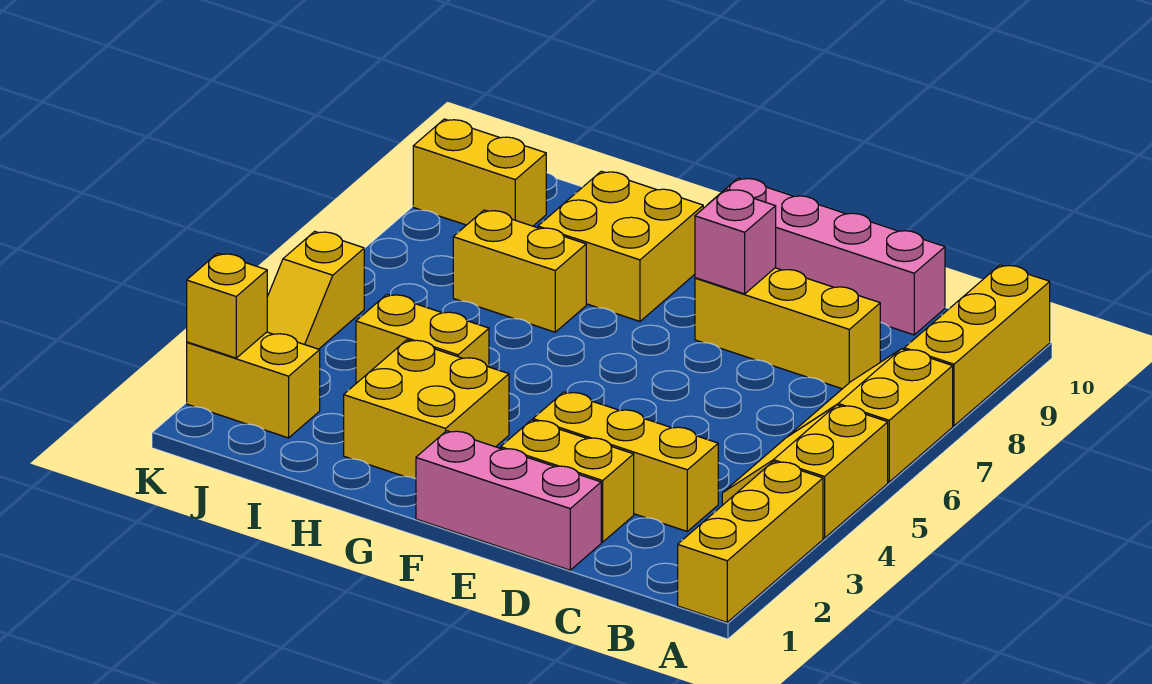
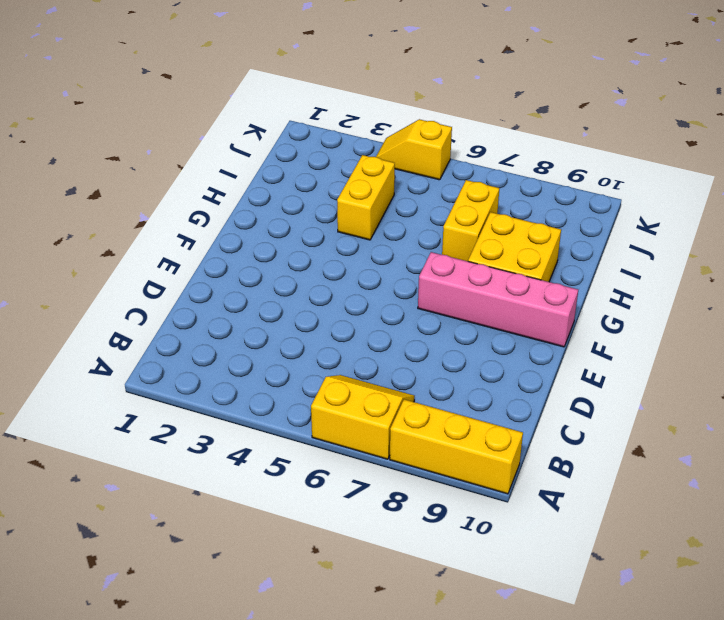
pink 1x4 brick [418,252,578,347] -> pink 1x4 brick turned to [711,178,945,335]
none -> yellow 1x3 brick [678,462,823,622]
none -> yellow 2x2 slope [722,405,888,538]
none -> yellow 1x3 brick [533,392,718,531]

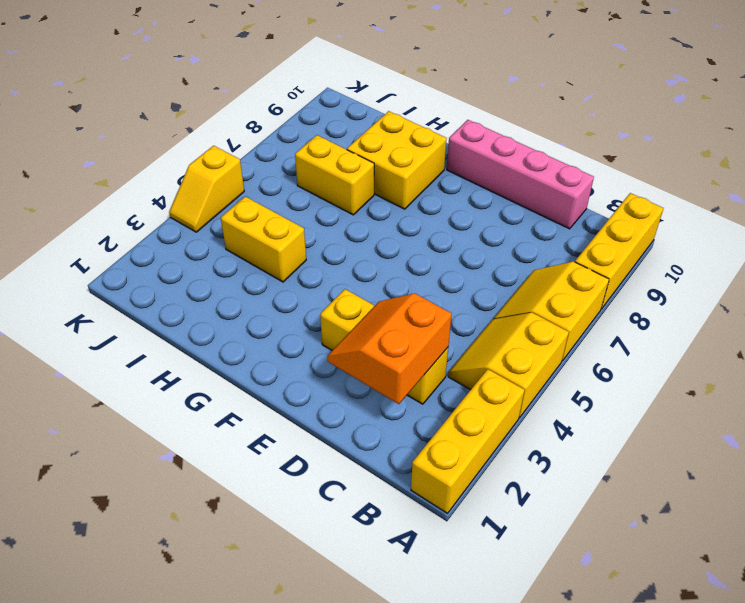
orange 2x2 slope [328,293,452,404] -> none
none -> yellow 1x3 brick [695,268,880,389]
none -> pink 1x3 brick [416,431,601,570]
none -> yellow 1x2 brick [501,420,634,542]

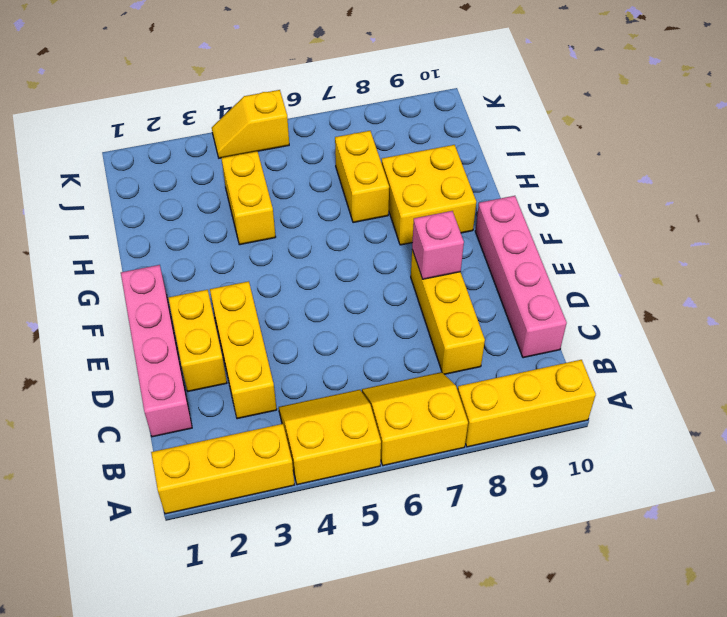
pink 1x4 brick [121,265,192,437] -> pink 1x3 brick [416,431,601,570]
none -> yellow 2x2 brick [344,340,509,479]
none -> yellow 1x2 brick [187,332,320,438]
none -> yellow 1x2 brick [413,119,546,226]

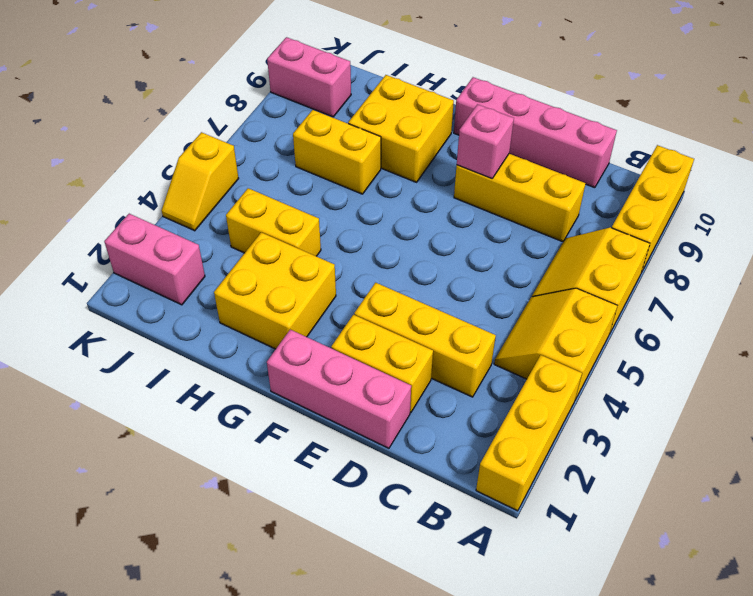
pink 1x2 brick [104,214,205,305] -> yellow 1x2 brick [187,332,320,438]
pink 1x2 brick [267,37,351,117] -> yellow 1x2 brick [413,119,546,226]
none -> yellow 1x1 brick [187,253,267,358]

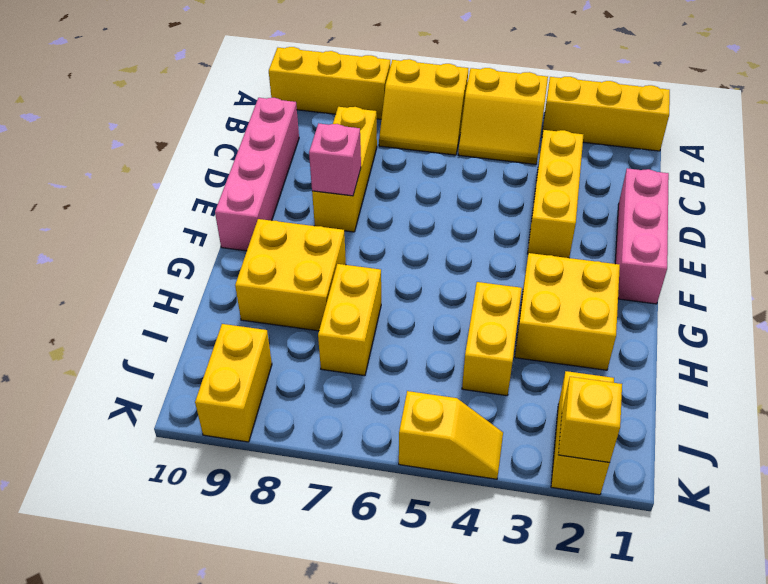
none -> yellow 1x2 brick [501,420,634,542]

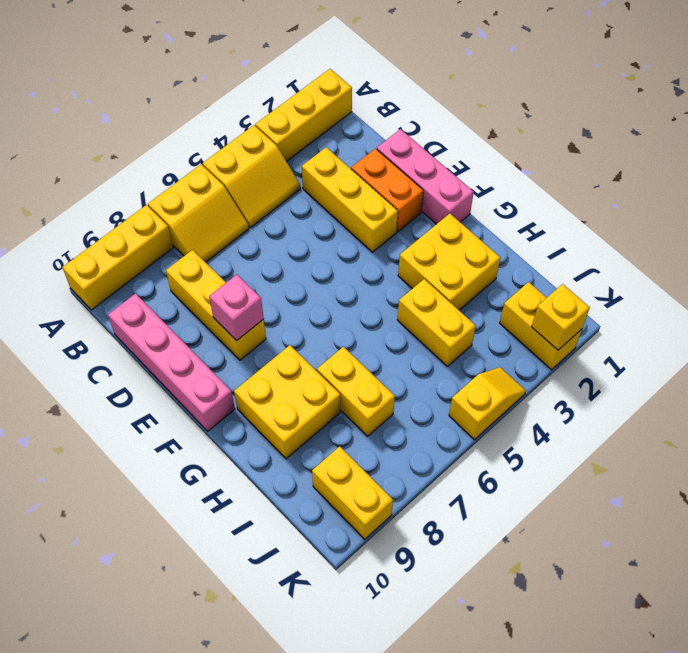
orange 1x2 brick [351,149,423,232] -> yellow 1x2 brick [501,420,634,542]

